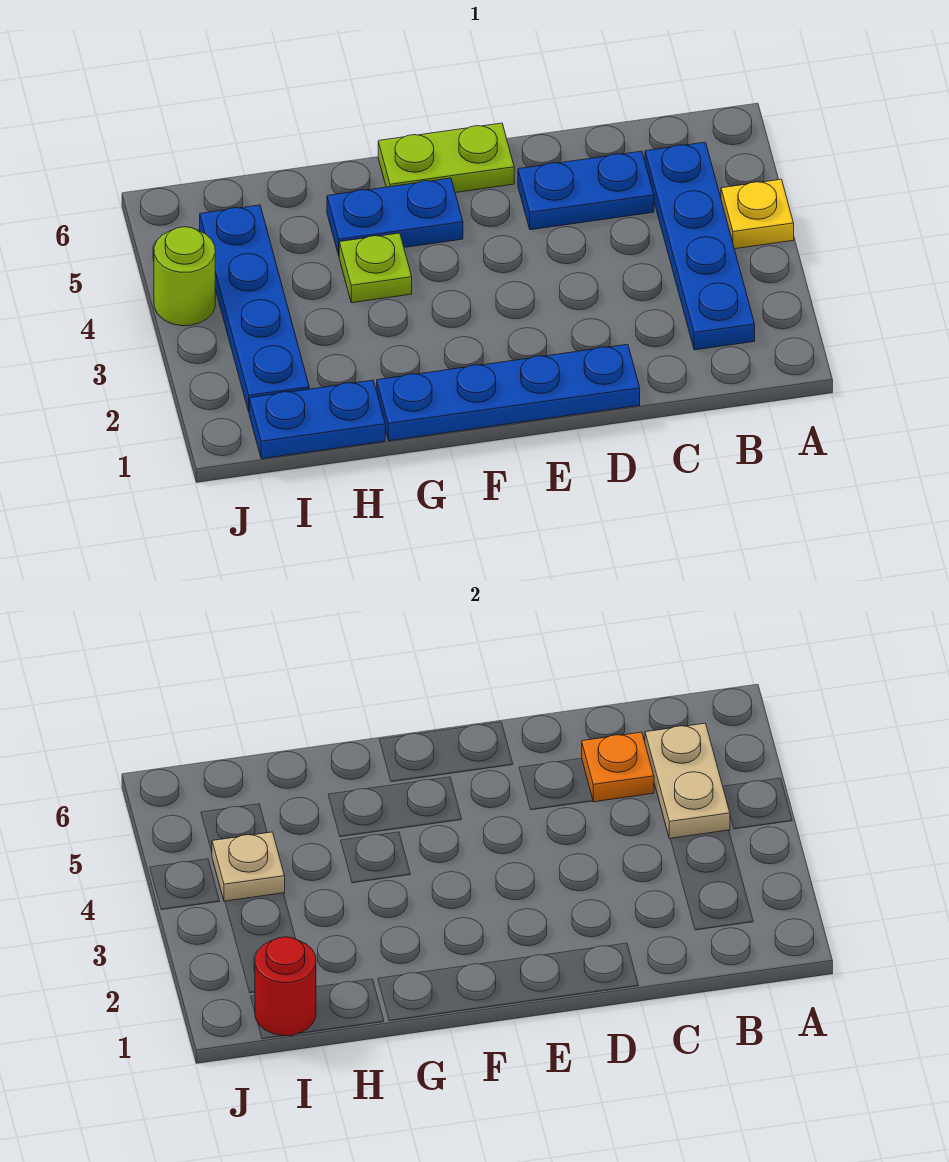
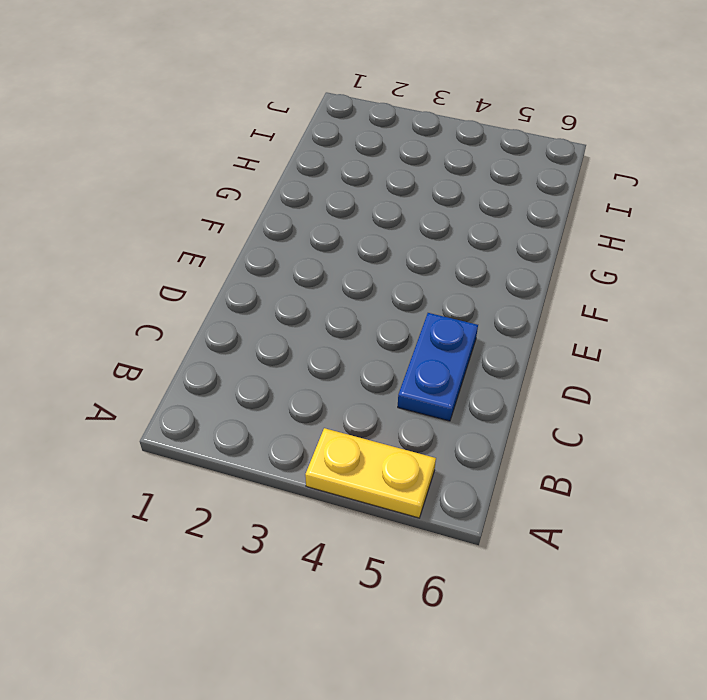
yellow 1x2 plate [305,428,436,518] -> yellow 1x1 plate [721,179,794,249]
none -> blue 1x4 plate [645,142,755,350]
none -> blue 1x4 plate [377,344,640,441]
none -> lime 1x2 plate [378,123,514,193]

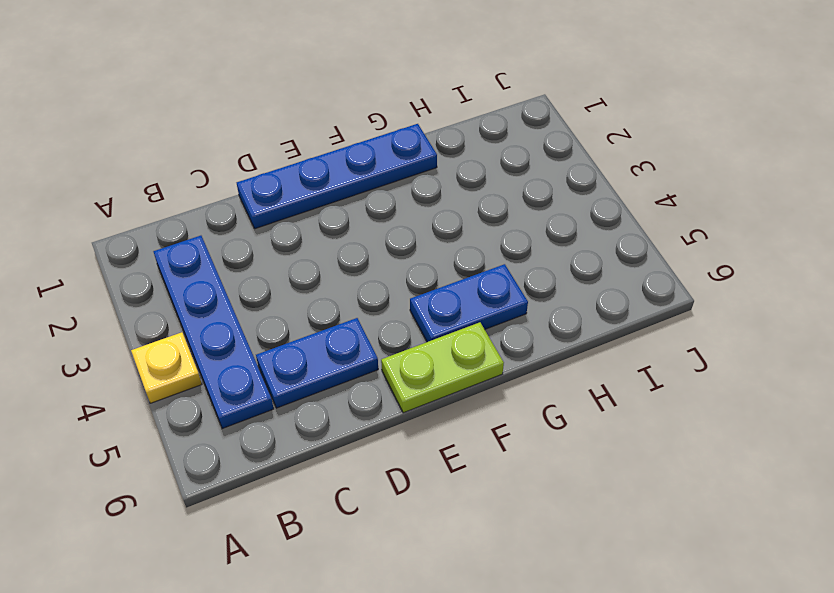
none -> lime 1x1 plate [339,233,412,303]
none -> blue 1x2 plate [249,380,385,459]
none -> blue 1x4 plate [200,205,309,412]

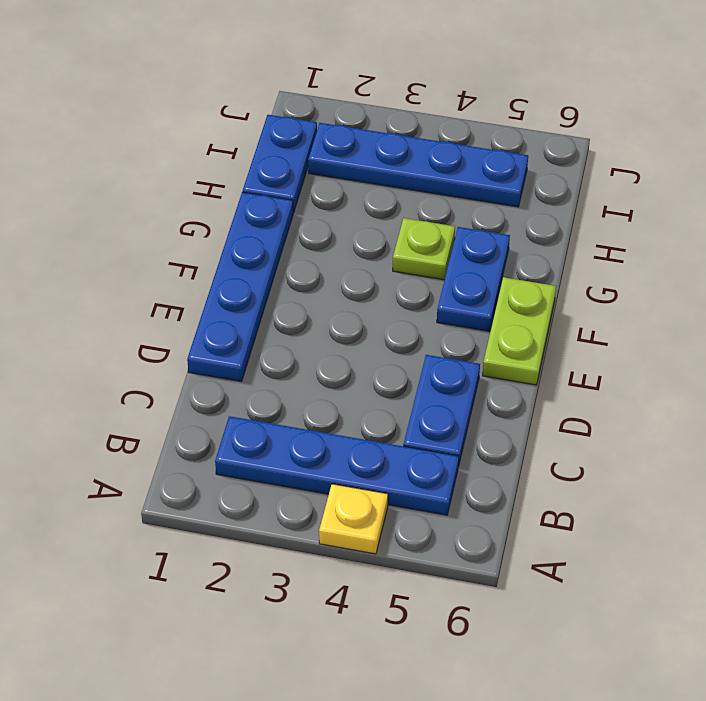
none -> lime 1x1 round brick [154,227,215,326]
none -> tan 1x2 plate [645,723,730,839]
none -> orange 1x1 plate [582,732,654,802]

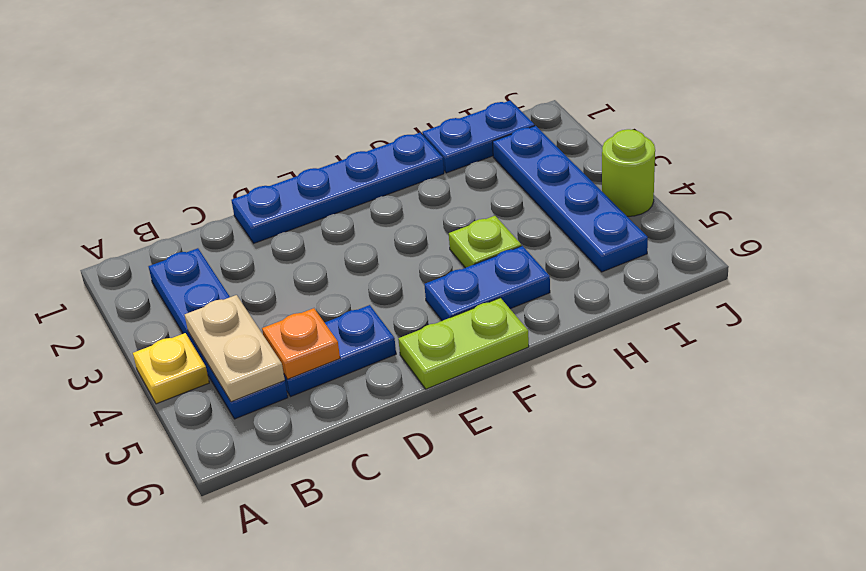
none -> red 1x1 round brick [255,937,316,1036]
none -> tan 1x1 plate [212,832,285,902]

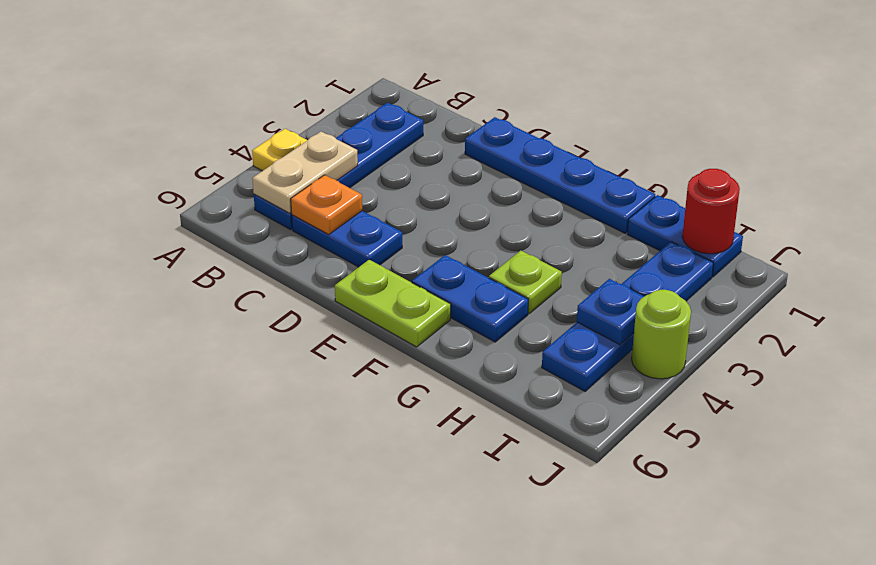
blue 1x1 plate [577,279,644,345] -> tan 1x1 plate [212,832,285,902]

